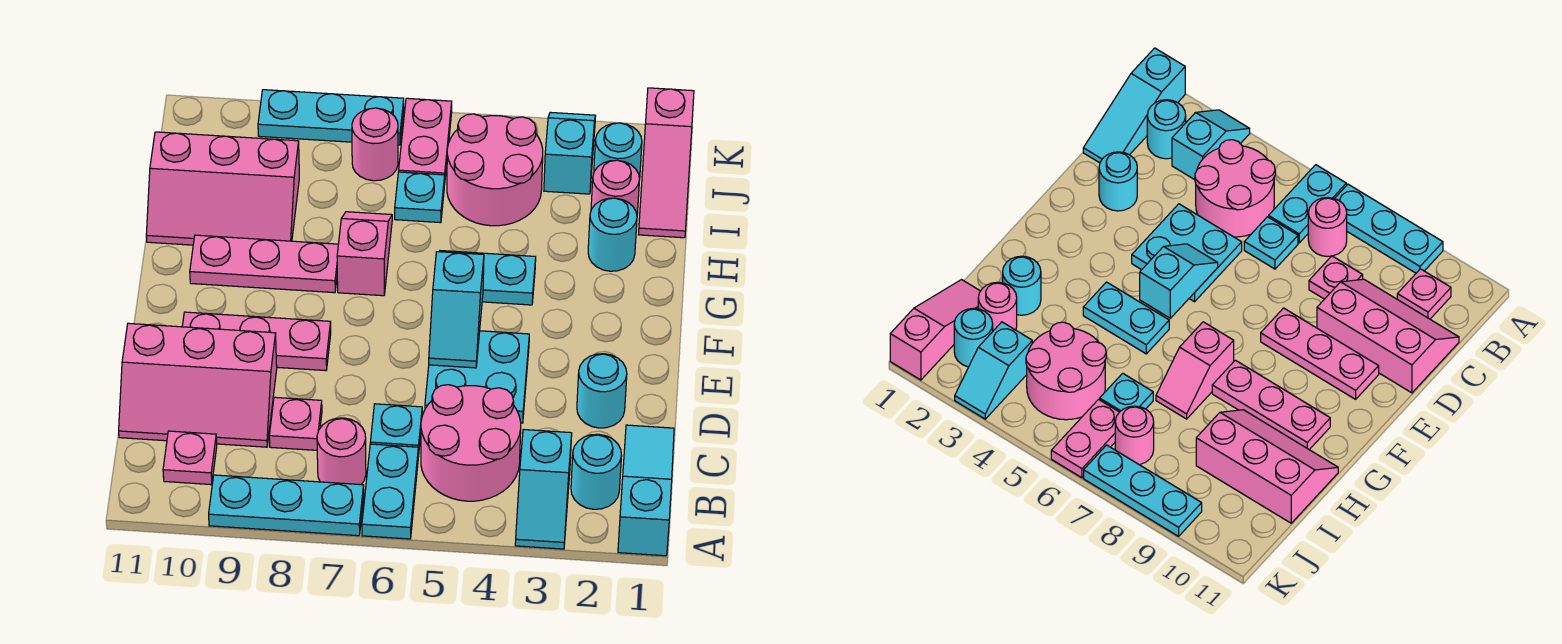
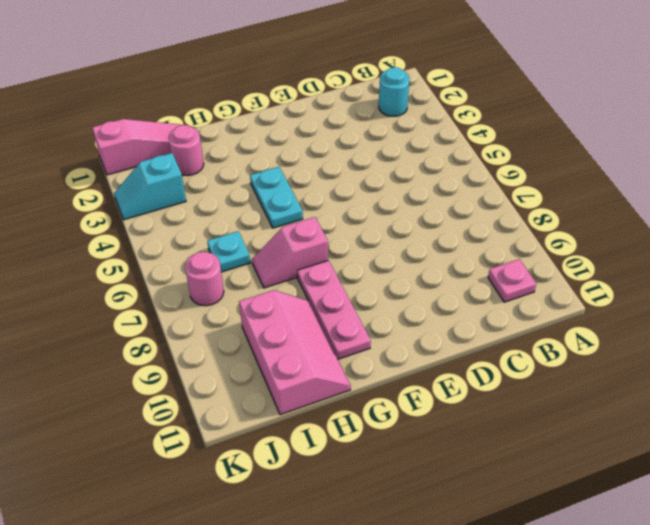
none -> cyan 1x3 slope [618,425,674,556]
none -> cyan 1x2 slope [515,430,572,549]
none -> cyan 1x2 plate [362,444,418,539]

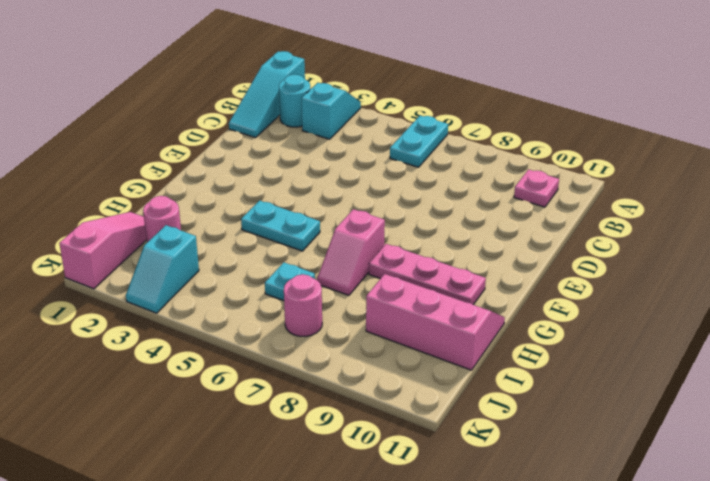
none -> cyan 1x3 plate [209,475,364,536]
none -> pink 2x2 round brick [421,385,521,501]
none -> pink 1x1 round brick [317,418,366,485]

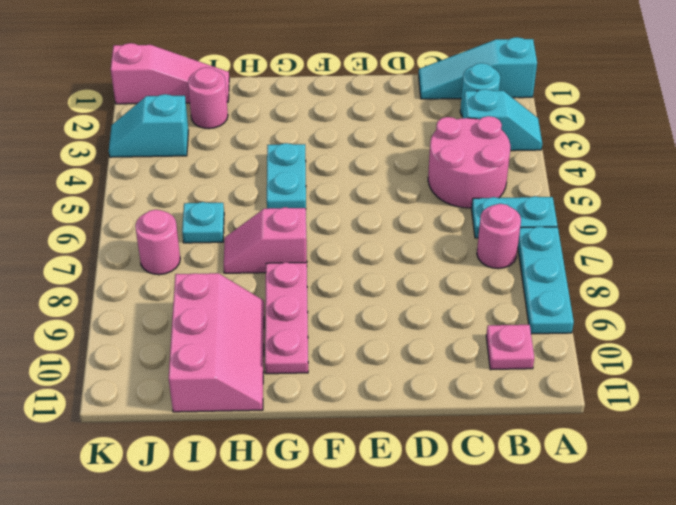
none -> cyan 1x1 plate [370,404,422,457]
none -> pink 1x1 plate [269,397,322,450]
none -> pink 2x3 slope [119,323,277,447]

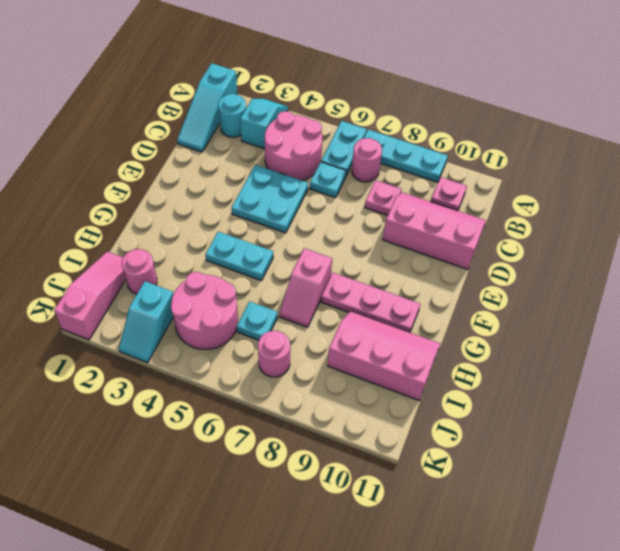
none -> cyan 1x1 round brick [577,354,627,428]
none -> pink 1x3 plate [182,312,331,371]
none -> cyan 1x1 round brick [588,198,637,271]

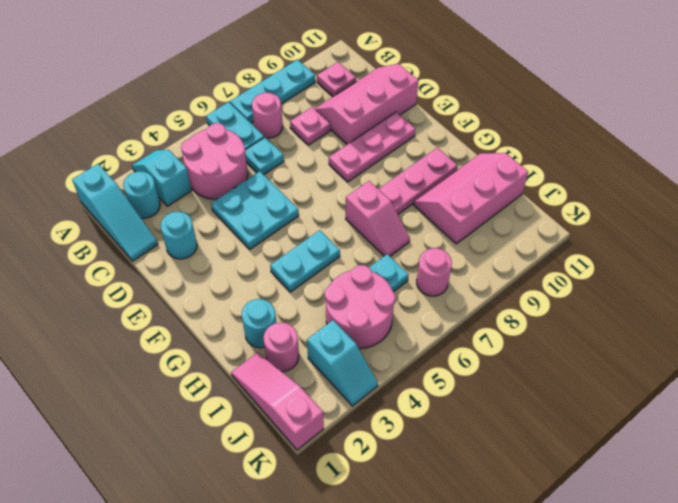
none -> cyan 1x1 round brick [594,123,642,179]
none -> pink 1x2 plate [399,98,452,185]
none -> cyan 1x3 plate [258,90,404,145]

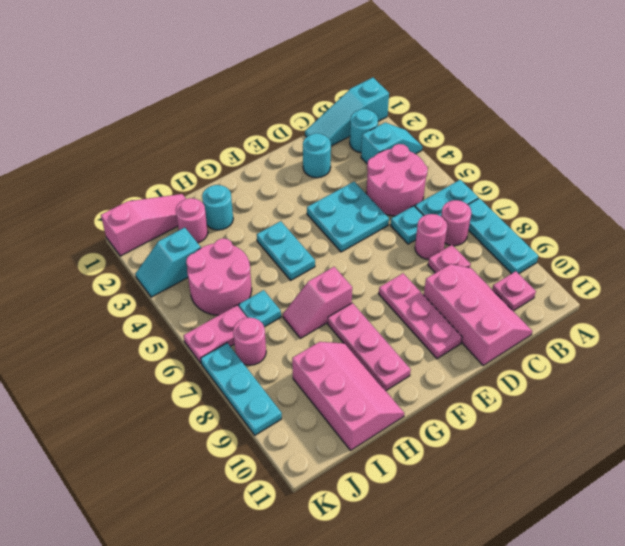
pink 1x1 round brick [415,214,447,259] -> none
none -> cyan 1x1 round brick [594,123,642,179]
none -> cyan 1x2 slope [429,252,484,368]

